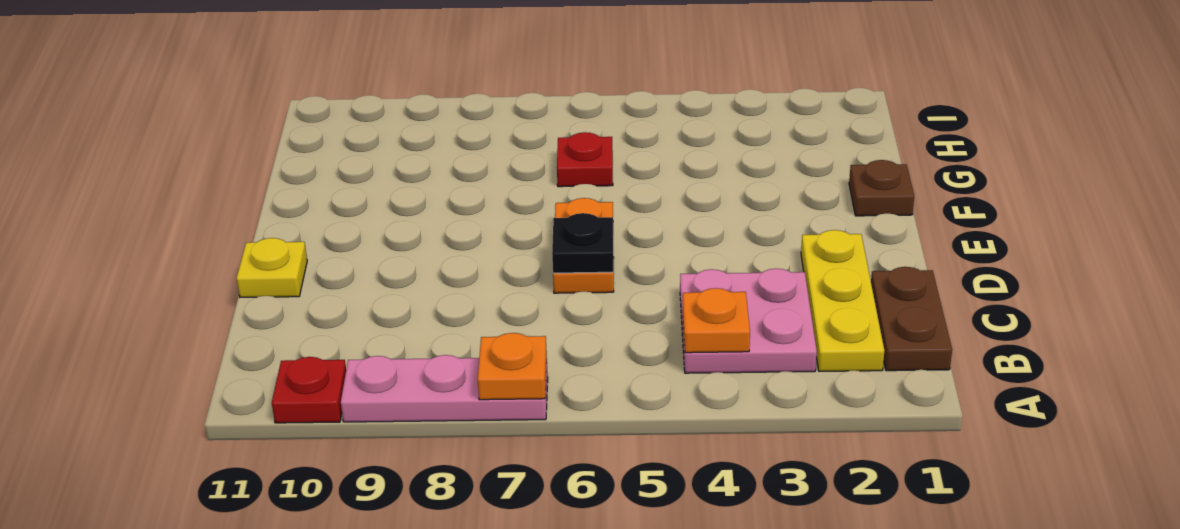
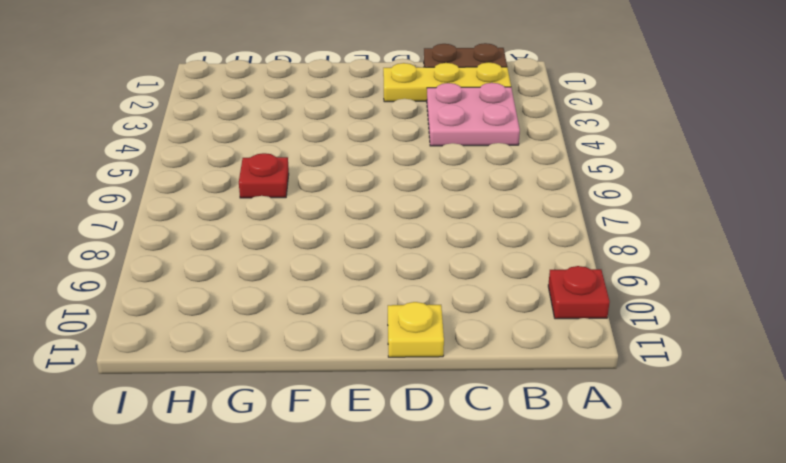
none -> pink 1x3 plate [341,355,548,422]
none -> orange 1x2 plate [553,198,614,293]
none -> brown 1x1 plate [849,160,914,216]

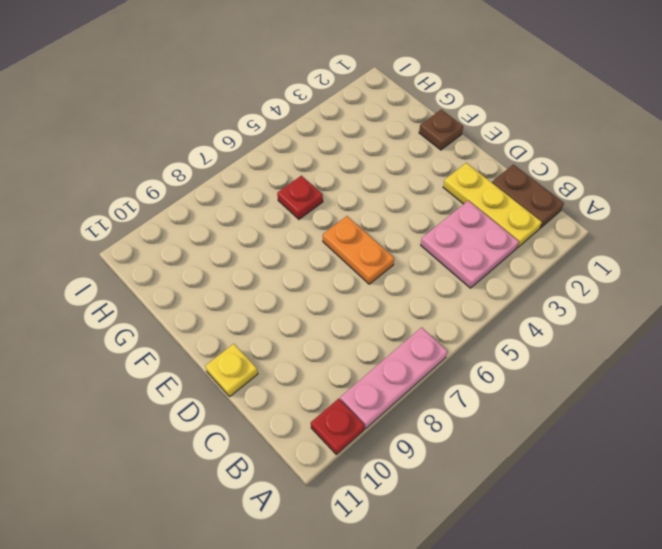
none -> orange 1x1 plate [478,333,547,400]
none -> orange 1x1 plate [683,288,750,353]
none -> black 1x1 plate [552,213,613,273]

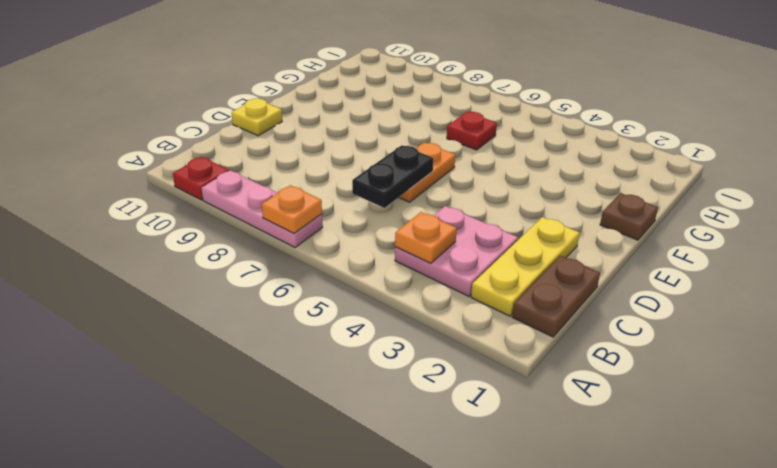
black 1x2 plate [352,145,433,208] -> black 1x1 plate [552,213,613,273]

